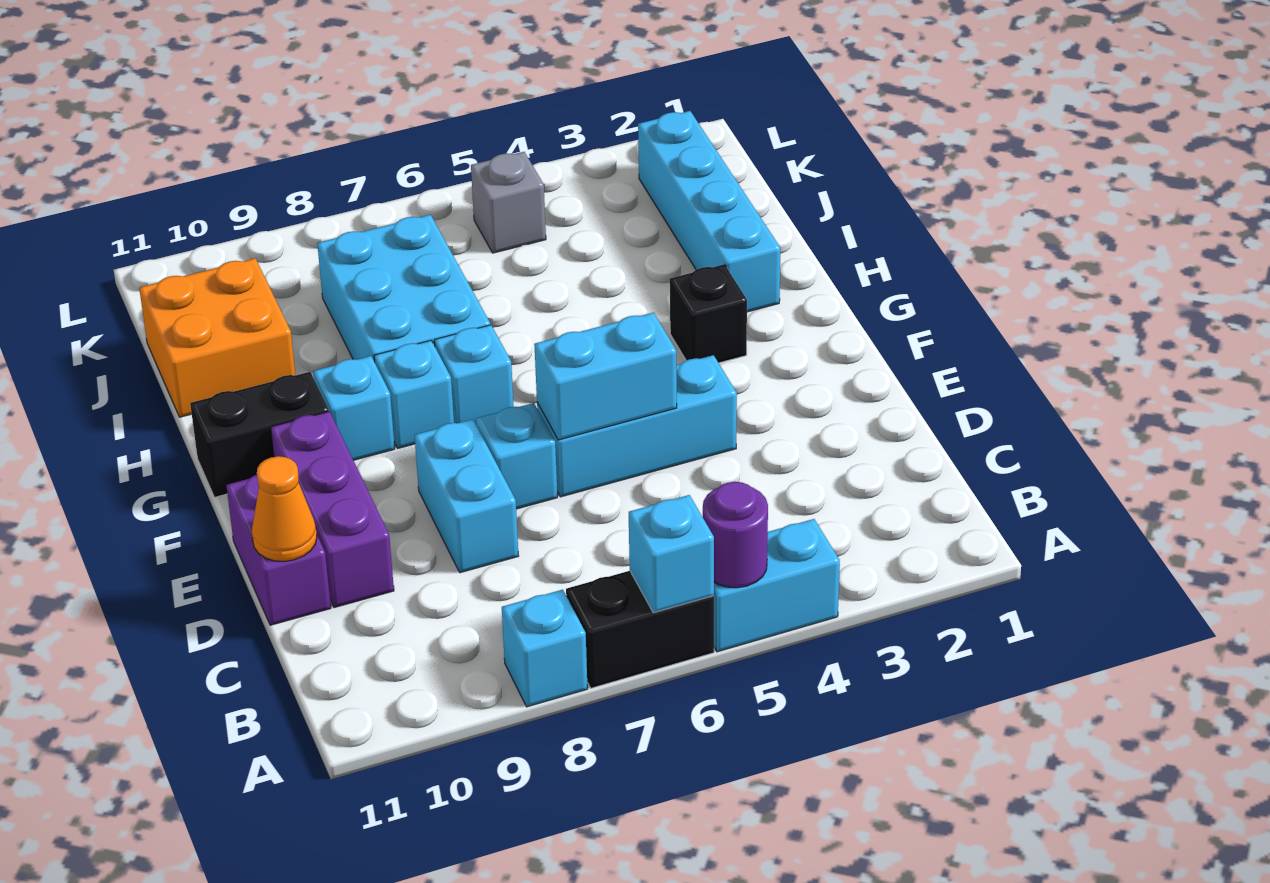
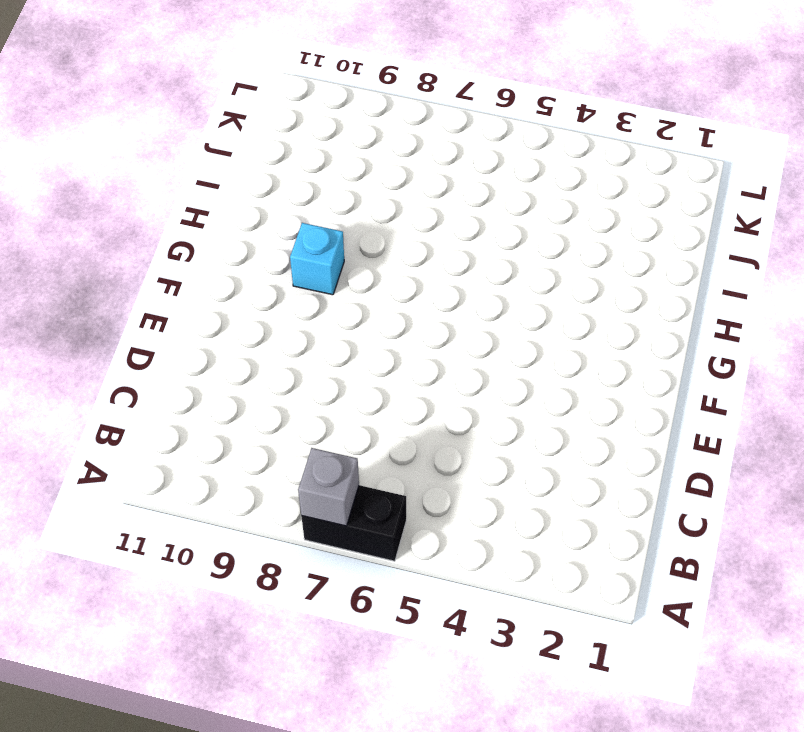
grey 1x1 brick [298,448,359,526] -> grey 1x1 brick moved to [471,152,546,253]
none -> cyan 1x2 brick [714,519,840,652]
none -> cyan 1x1 brick [502,590,588,707]
none -> cyan 1x2 brick [415,419,519,573]

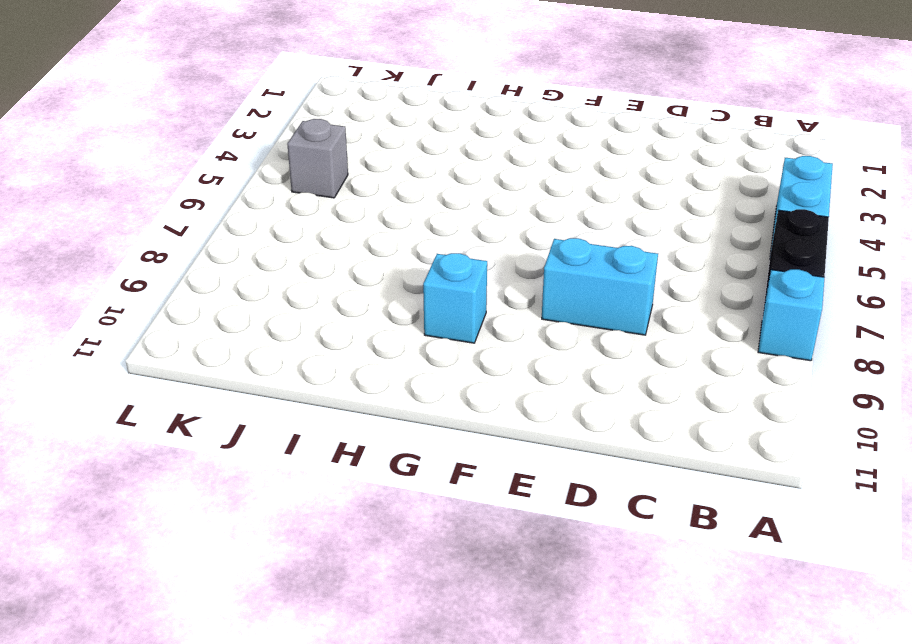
none -> purple 1x3 brick [271,411,394,608]
none -> purple 1x2 brick [226,475,331,625]
none -> cyan 1x3 brick [537,355,737,497]

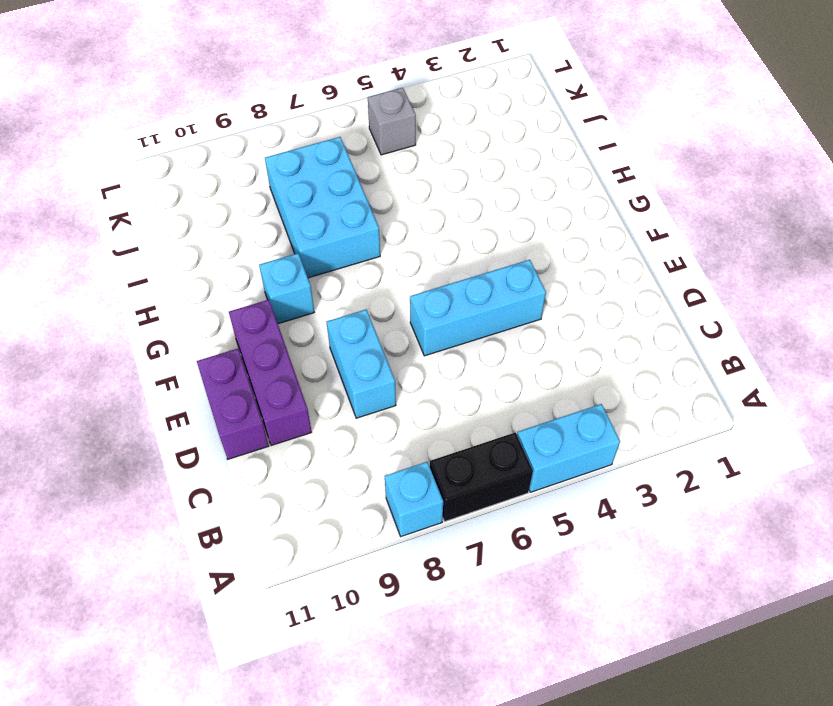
none -> cyan 1x1 brick [476,403,557,509]
none -> black 1x1 brick [670,264,747,363]
none -> cyan 1x1 brick [434,325,514,424]

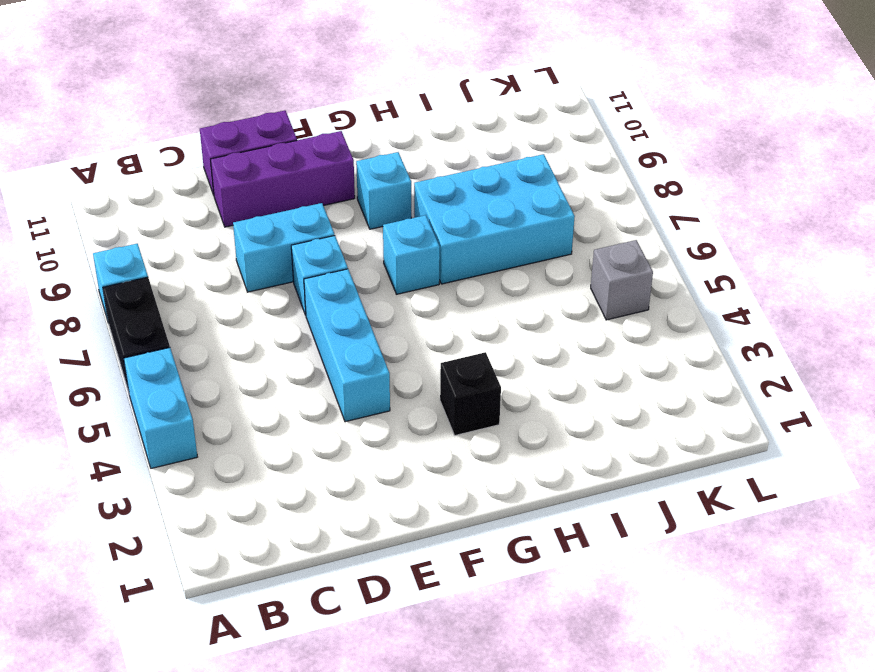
none -> cyan 1x1 brick [374,340,454,448]
none -> black 1x2 brick [190,372,329,497]
none -> cyan 1x4 brick [638,111,780,312]

